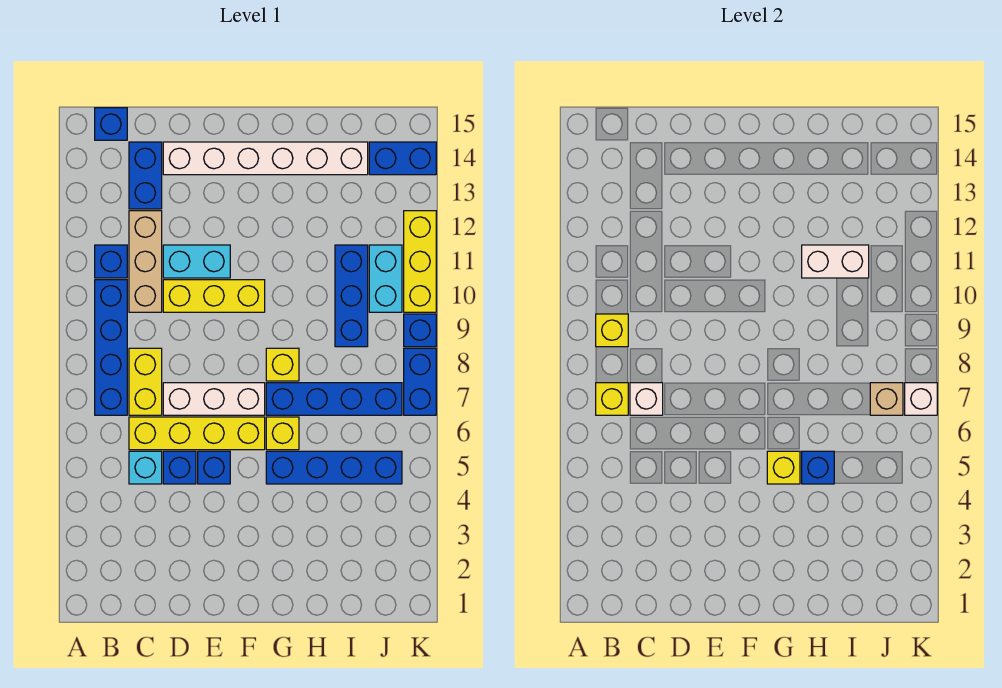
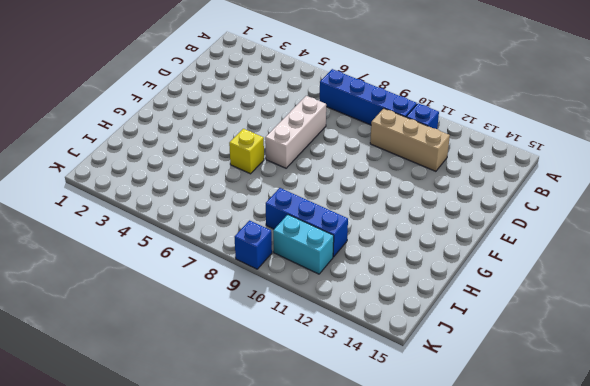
none -> blue 1x1 brick [95,108,127,140]
none -> cyan 1x1 brick [129,451,162,484]
none -> yellow 1x4 brick [129,417,265,450]
none -> yellow 1x2 brick [129,348,162,415]

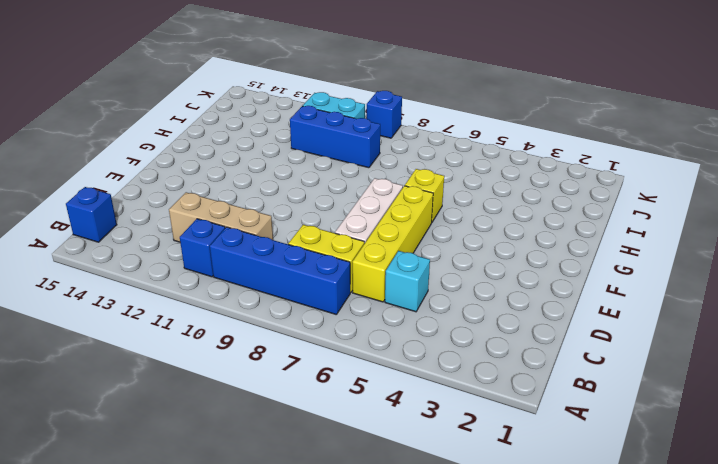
none -> blue 1x2 brick [129,142,162,209]
none -> blue 1x1 brick [163,451,196,484]
none -> yellow 1x3 brick [163,280,265,312]
none -> cyan 1x2 brick [163,245,230,278]

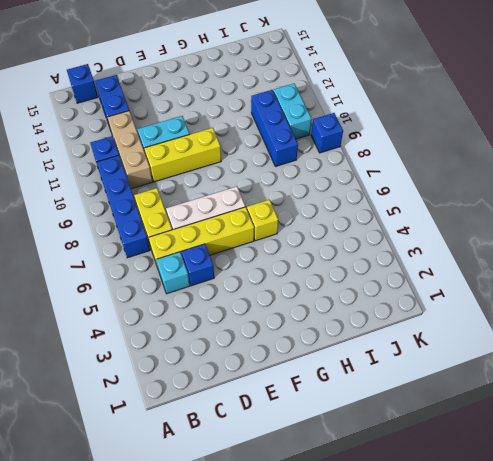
none -> white 1x6 brick [163,142,368,175]
none -> blue 1x1 brick [198,451,230,484]
none -> blue 1x4 brick [266,451,402,484]
none -> blue 1x4 brick [266,383,402,415]

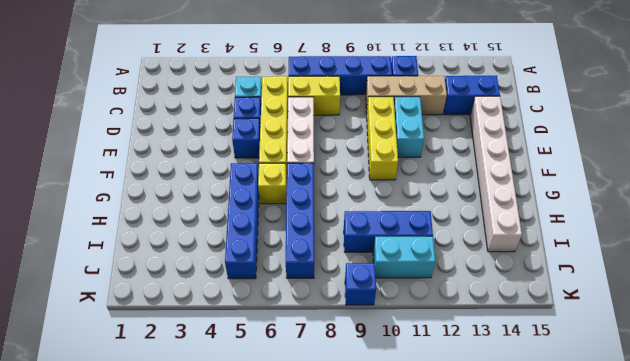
none -> blue 1x1 brick [95,108,127,140]
none -> yellow 1x1 brick [266,348,299,381]
none -> blue 1x2 brick [369,142,436,175]
none -> blue 1x2 brick [404,348,436,415]

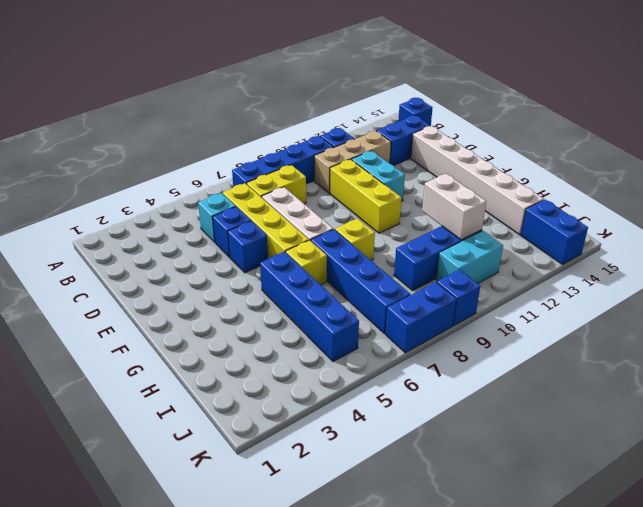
none -> yellow 1x3 brick [404,211,436,312]
none -> yellow 1x1 brick [596,383,628,415]
none -> yellow 1x1 brick [596,314,628,347]
none -> white 1x1 brick [630,383,663,415]

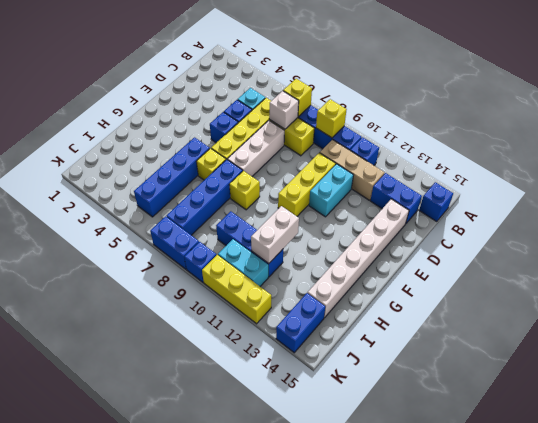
none -> yellow 1x1 brick [767,451,800,484]
none -> blue 1x1 brick [802,451,834,484]
none -> tan 1x1 brick [870,383,903,415]
none -> white 1x1 brick [905,383,937,415]

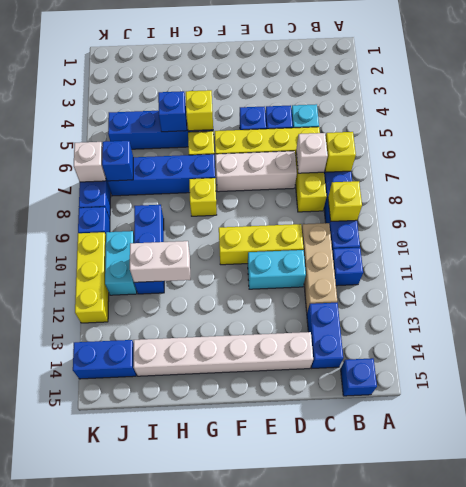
blue 1x1 brick [102,141,133,181] -> tan 1x1 brick [870,383,903,415]

